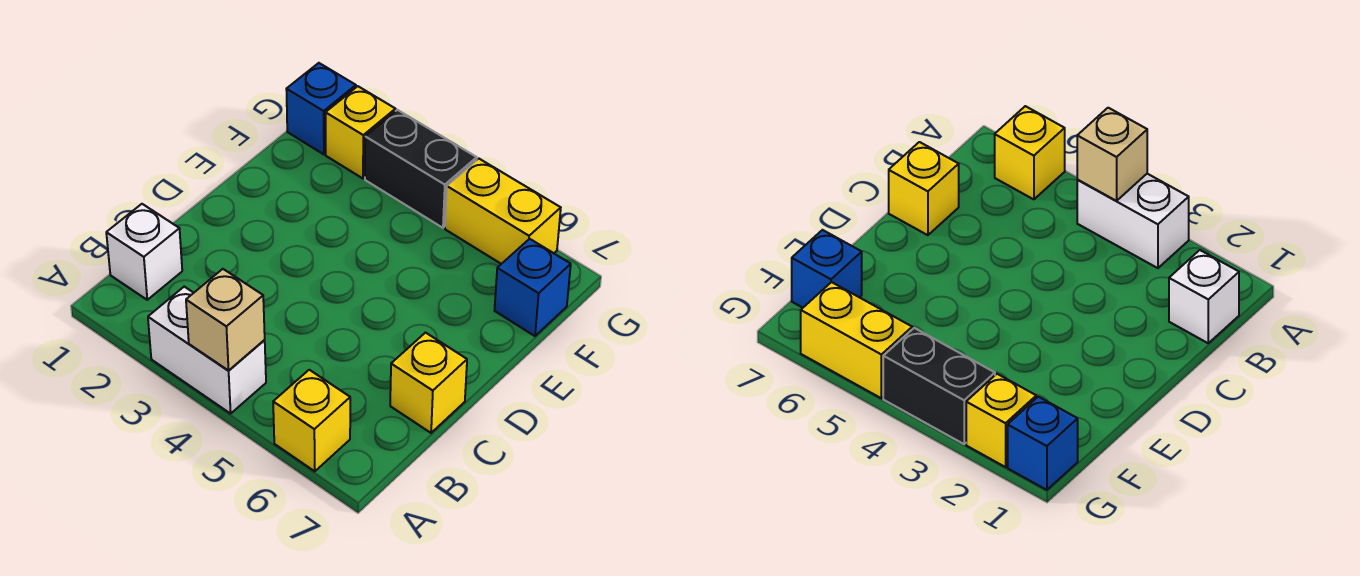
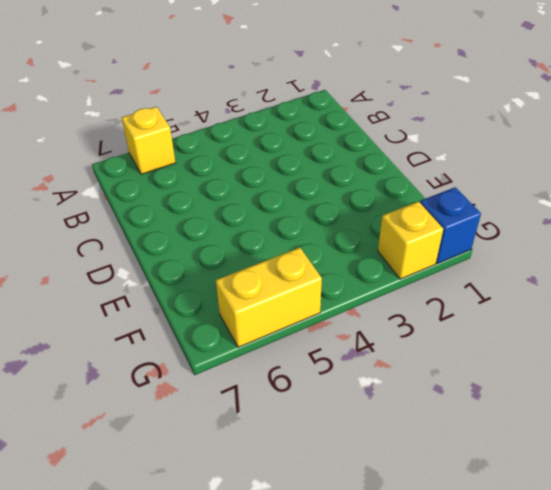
none -> white 1x2 brick [148,287,266,414]
none -> white 1x1 brick [106,204,182,300]

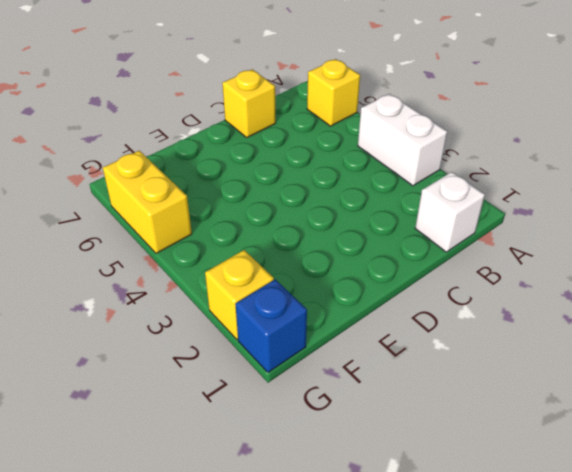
none -> blue 1x1 brick [495,239,571,336]
none -> black 1x2 brick [365,110,477,228]

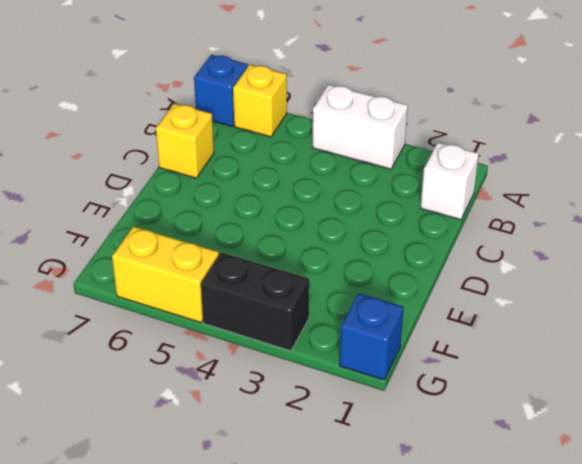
blue 1x1 brick [194,55,248,126] -> blue 1x1 brick moved to [495,239,571,336]
none -> yellow 1x1 brick [326,86,395,178]
none -> tan 1x1 brick [186,269,265,371]

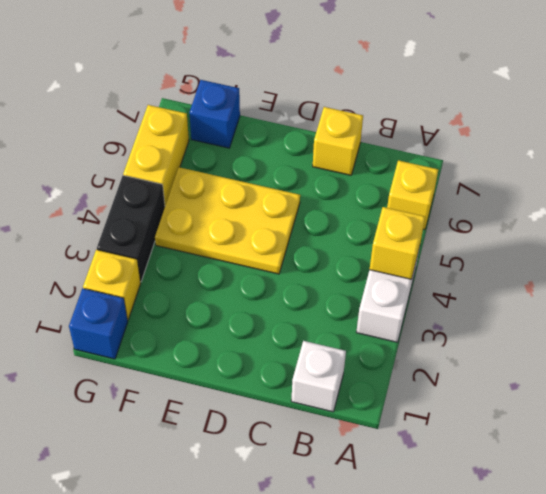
yellow 1x1 brick [370,207,425,279] -> tan 1x1 brick [186,269,265,371]
yellow 2x3 plate [155,167,300,274] -> none

